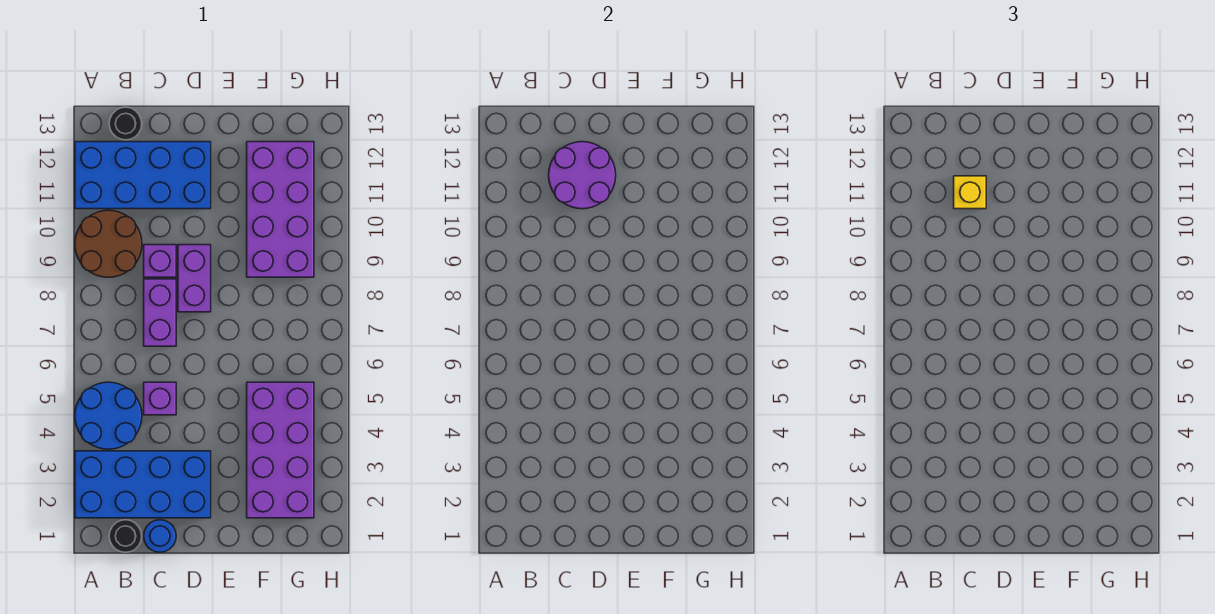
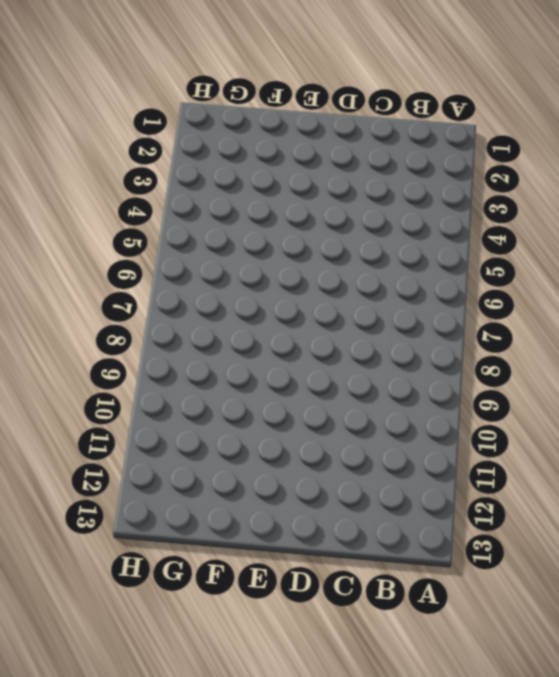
none -> blue 2x4 brick [75,451,211,518]
none -> blue 2x2 round brick [75,382,142,449]
none -> brown 2x2 round brick [75,210,142,277]

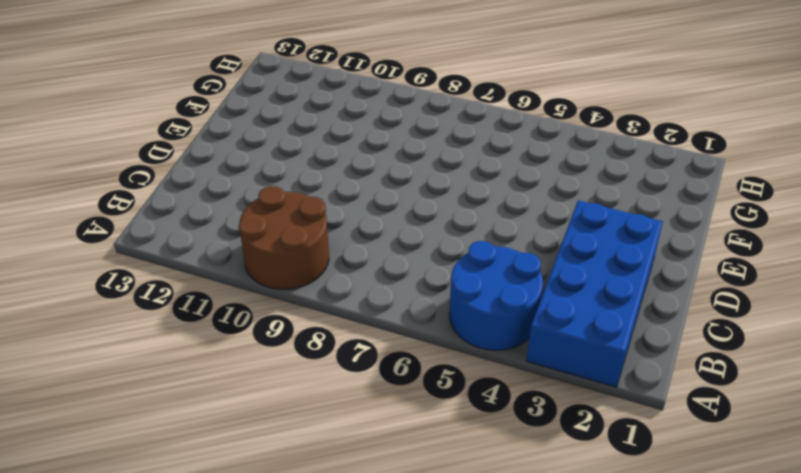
none -> blue 2x4 brick [75,142,211,209]
none -> black 1x1 round brick [109,520,142,552]
none -> black 1x1 round brick [109,107,142,140]

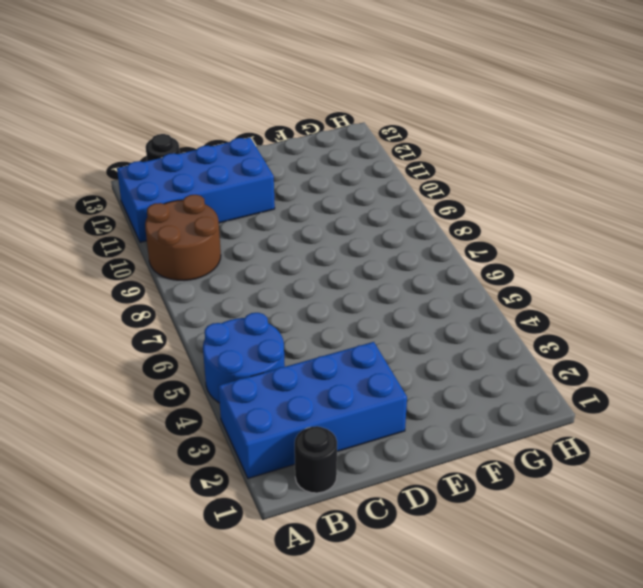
none -> blue 1x1 round brick [144,520,176,552]
none -> purple 1x1 brick [144,382,176,415]
none -> purple 1x2 brick [144,279,176,346]

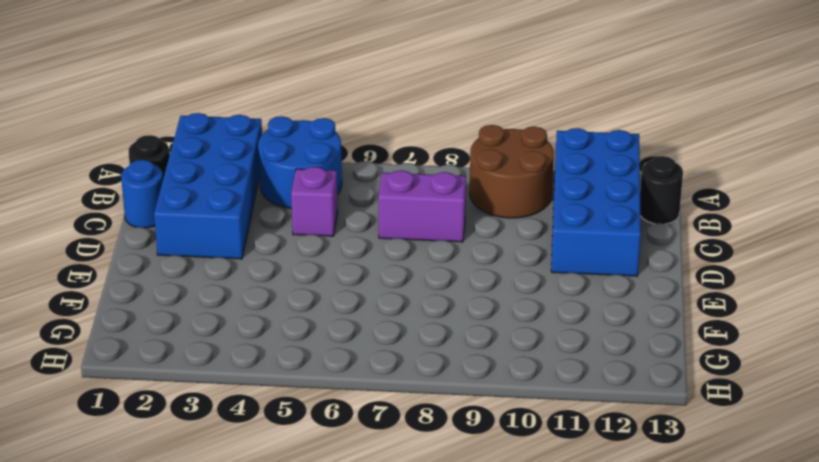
none -> purple 1x1 brick [144,245,176,277]
none -> purple 1x2 brick [178,245,211,312]
none -> purple 2x4 brick [247,382,314,518]

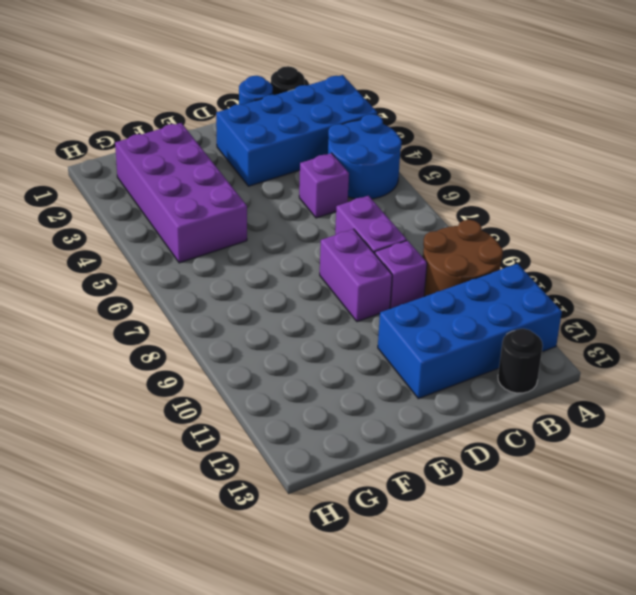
none -> purple 2x4 brick [247,142,314,277]
none -> purple 2x2 round brick [549,142,616,209]
none -> yellow 1x1 brick [954,176,986,209]

